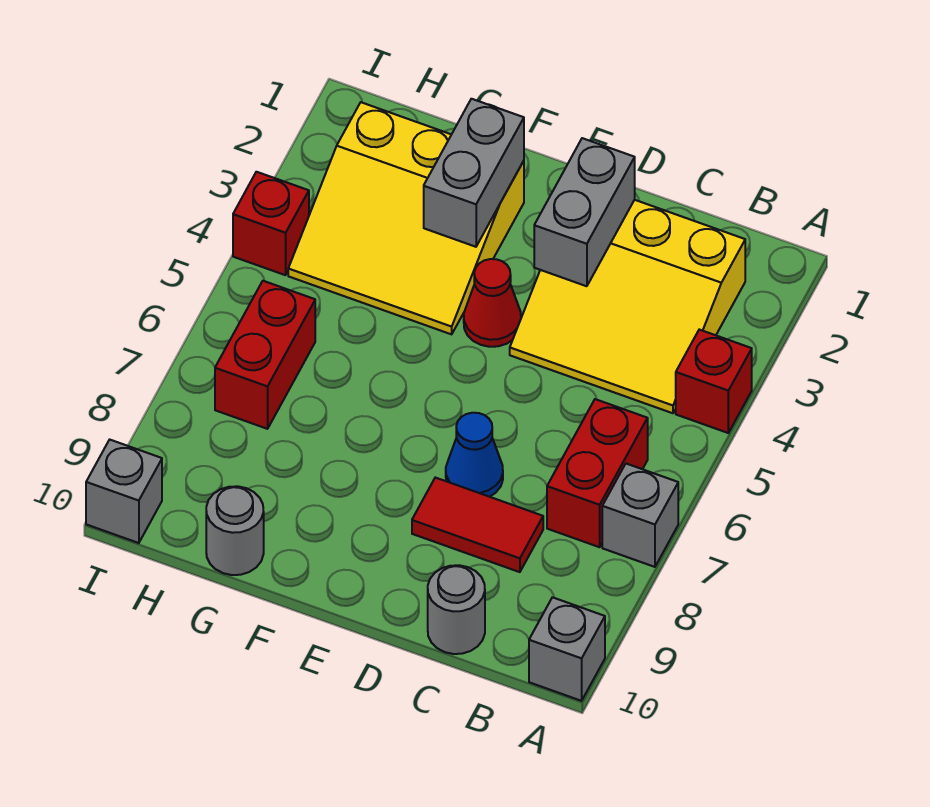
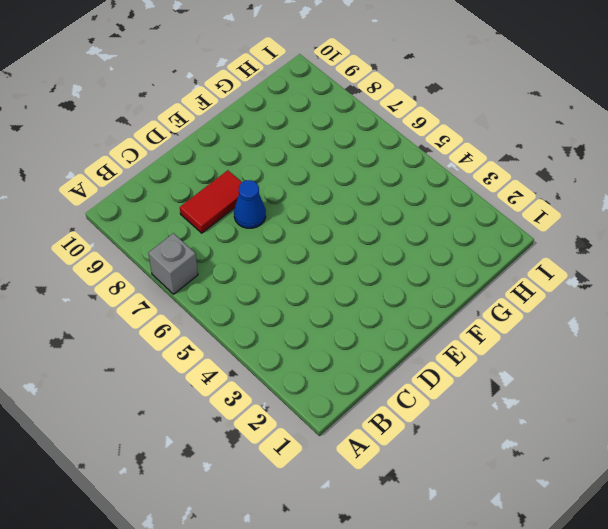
none -> red 1x1 brick [676,330,752,433]
none -> grey 1x1 brick [529,597,605,701]
none -> yellow 3x3 slope [510,200,745,413]

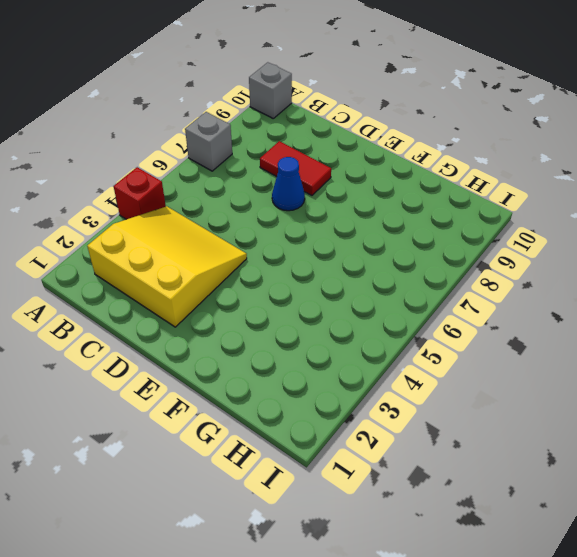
none -> red 1x2 brick [547,399,648,547]
none -> grey 1x1 round brick [428,565,485,654]
none -> red 1x1 cone [464,259,521,347]

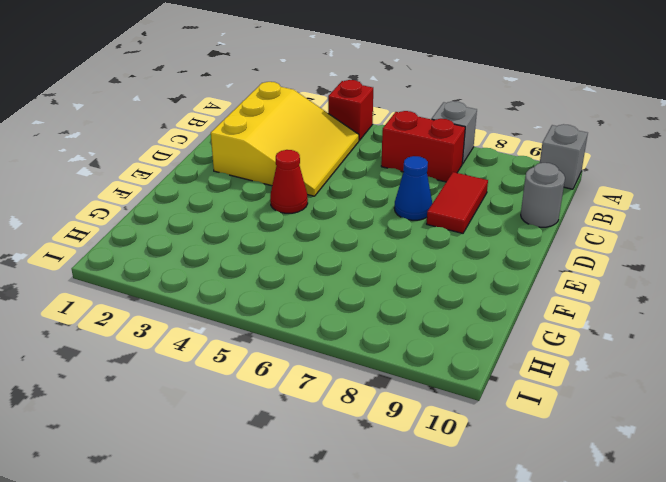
none -> yellow 3x3 slope [288,102,524,334]
none -> grey 1x1 round brick [206,486,264,575]
none -> red 1x2 brick [215,281,315,429]

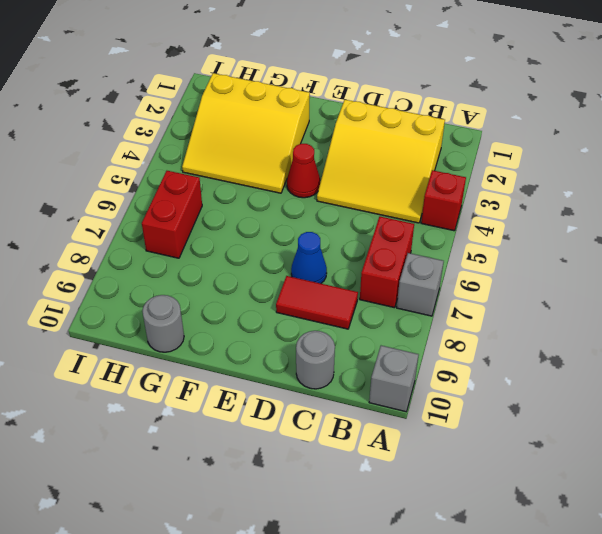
none -> red 1x1 brick [233,172,309,275]
none -> grey 1x1 brick [86,440,162,543]
none -> grey 1x2 brick [534,138,635,286]

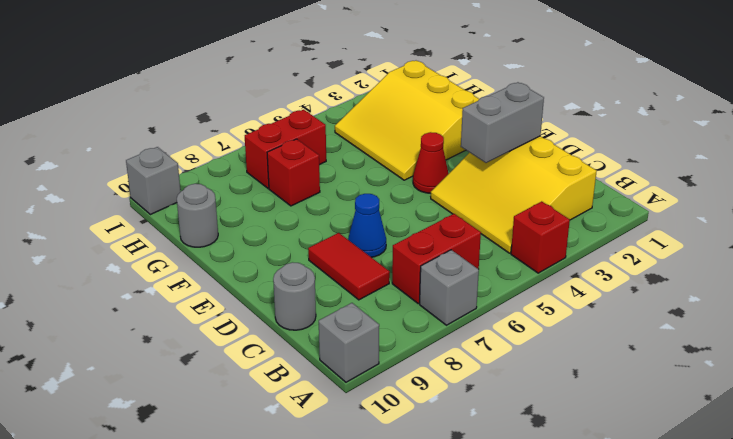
red 1x1 brick [267,139,320,206] -> red 1x1 brick moved to [233,172,309,275]
none -> grey 1x2 brick [424,99,524,247]

